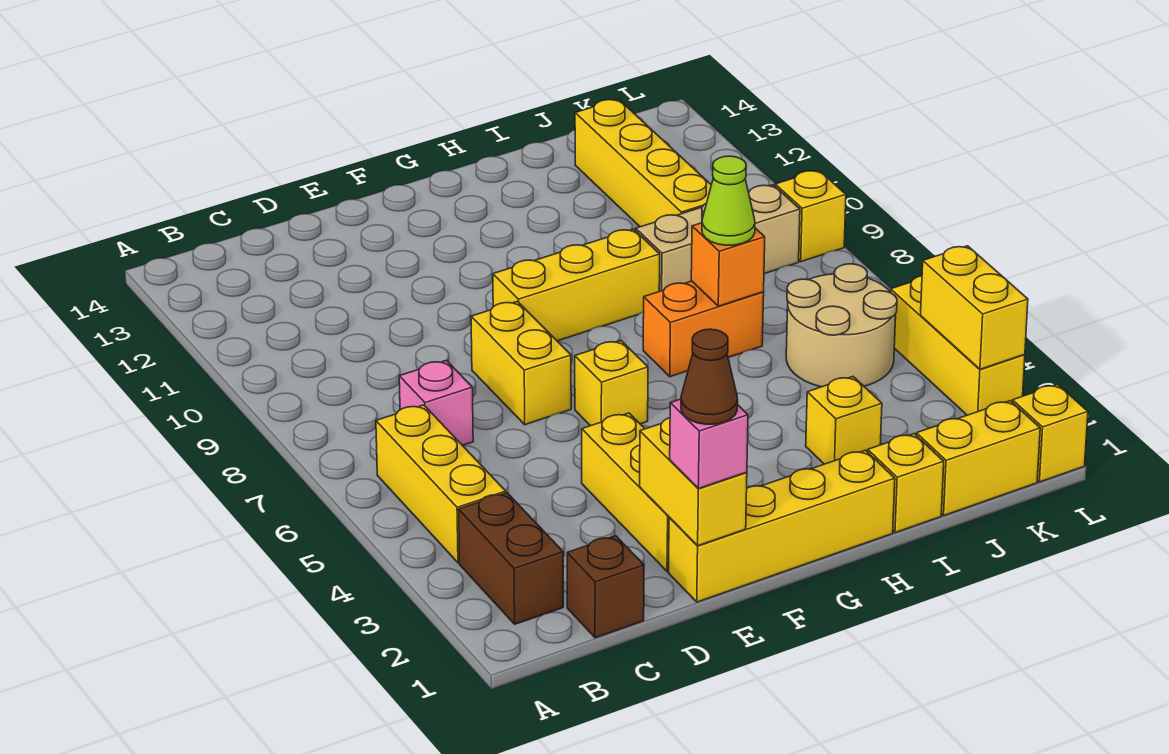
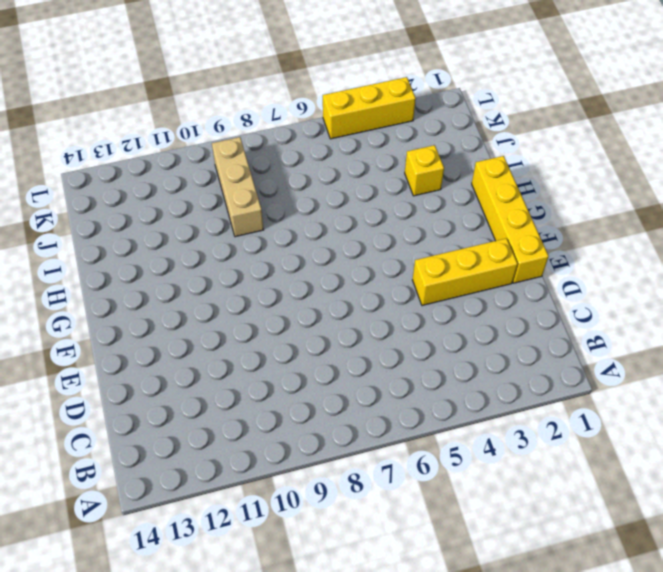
none -> brown 1x2 brick [458,493,563,624]
none -> yellow 1x3 brick [376,405,506,563]
none -> brown 1x1 brick [567,536,644,638]

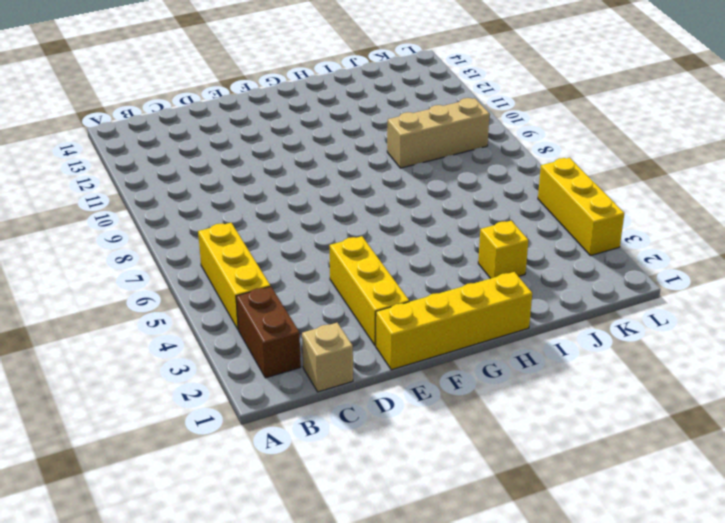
tan 1x1 brick [302,323,353,392] -> brown 1x1 brick [567,536,644,638]
none -> pink 1x1 brick [399,360,473,445]
none -> yellow 1x2 brick [471,301,571,425]
none -> yellow 1x1 brick [575,341,648,426]

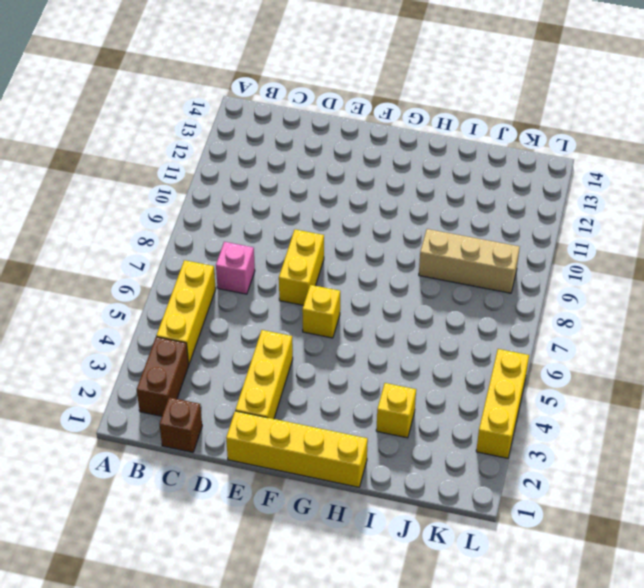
none -> yellow 1x3 brick [493,229,660,341]
none -> orange 1x2 brick [643,281,764,377]
none -> yellow 1x1 brick [868,434,944,533]

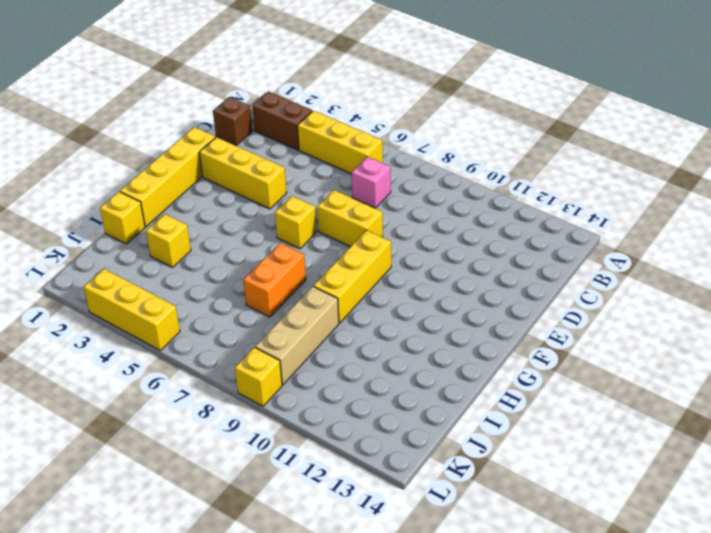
none -> yellow 1x2 brick [916,401,1040,515]
none -> tan 2x2 round brick [786,264,897,387]
none -> yellow 1x4 brick [575,99,711,227]

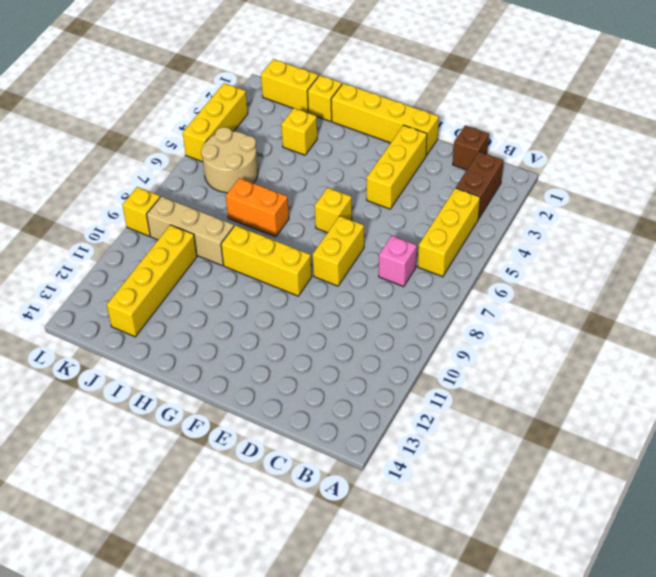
none -> yellow 1x1 brick [1012,384,1088,482]
none -> yellow 1x2 brick [640,418,747,546]
none -> orange 1x1 brick [691,223,765,306]

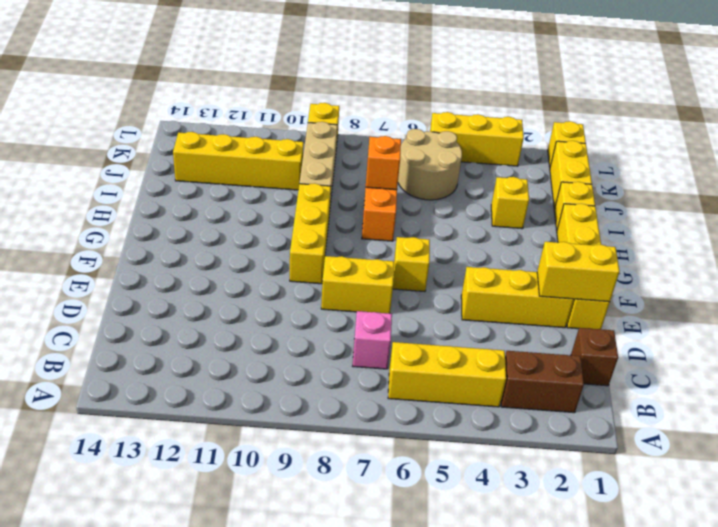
none -> yellow 1x2 brick [921,246,1028,369]
none -> pink 1x1 brick [670,399,748,489]
none -> lime 1x1 cone [702,156,755,245]

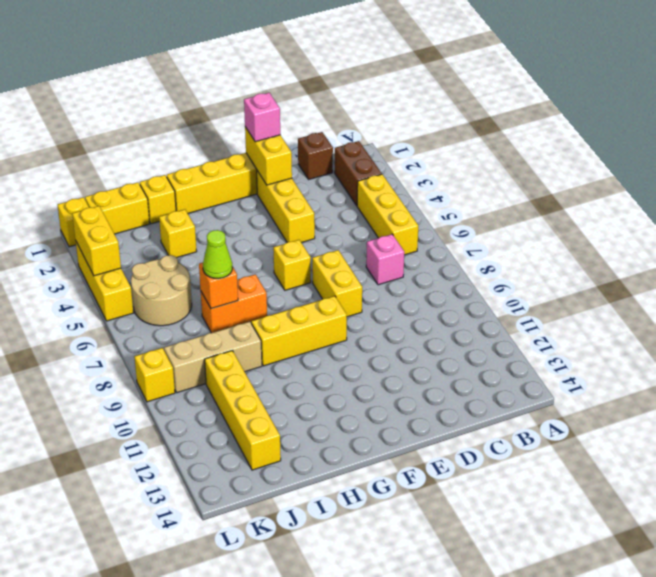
none -> brown 1x1 cone [681,329,738,424]

